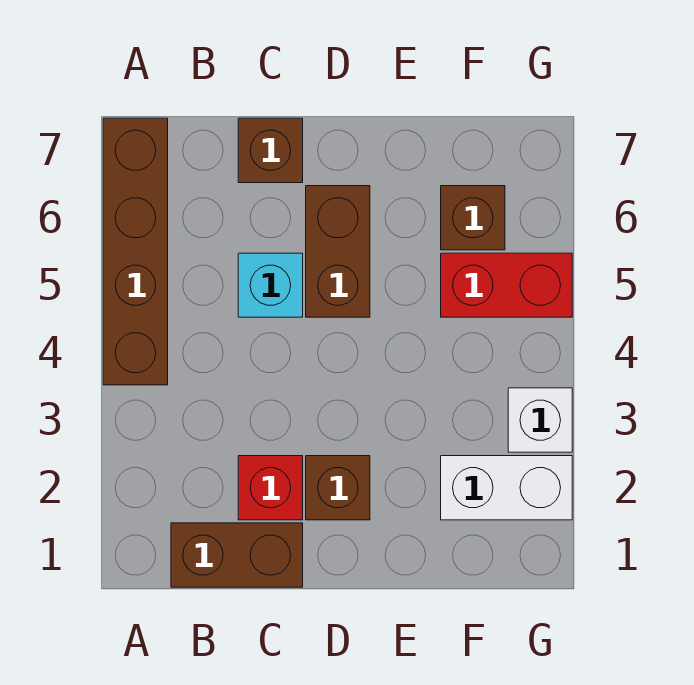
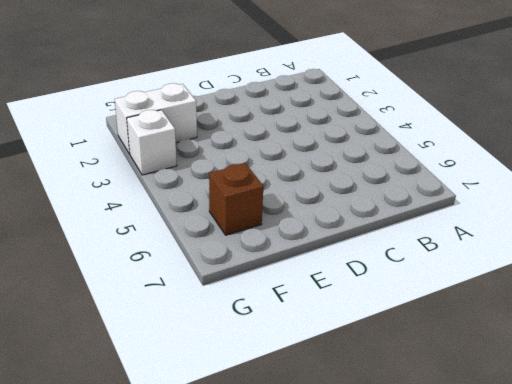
none -> brown 1x4 brick [103,118,168,385]
none -> brown 1x2 brick [171,523,303,587]

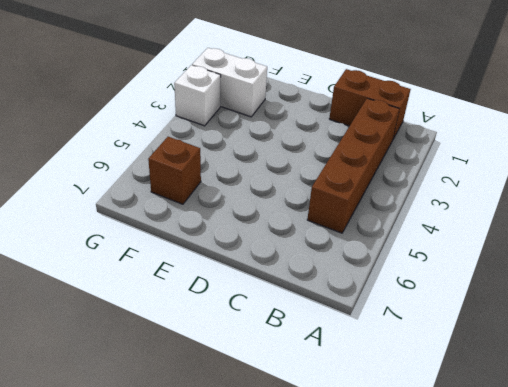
brown 1x4 brick [307,98,400,233] -> brown 1x4 brick moved to [103,118,168,385]
none -> red 1x1 brick [238,456,303,520]
none -> cyan 1x1 brick [238,253,303,317]

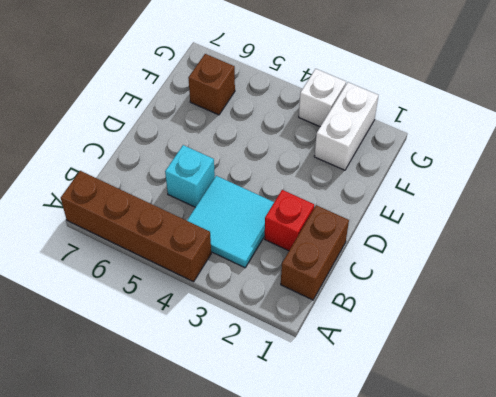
cyan 2x2 tile [187,176,274,268] -> none
none -> brown 1x1 brick [238,118,303,183]
none -> brown 1x1 brick [306,456,370,520]

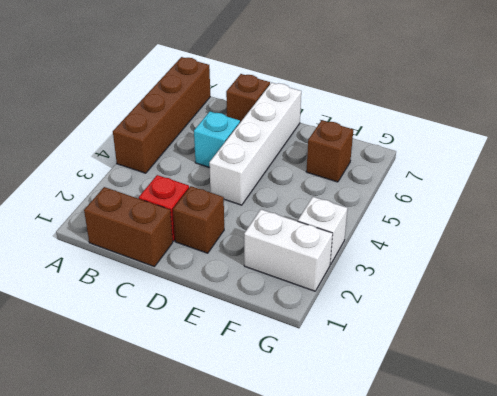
white 1x4 brick [209,83,301,205] -> brown 1x2 brick [306,186,370,317]
none -> red 1x2 brick [441,253,572,317]

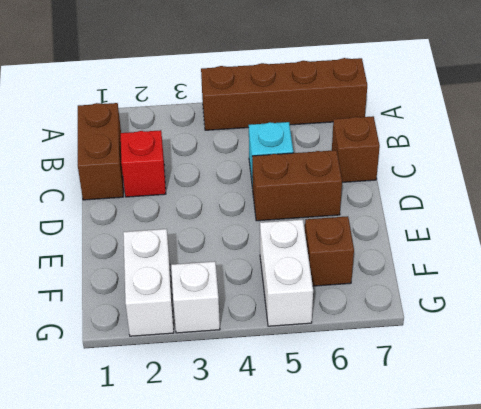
white 1x2 brick [260,220,313,326] -> red 1x2 brick [441,253,572,317]
none -> brown 1x1 brick [306,456,370,520]

